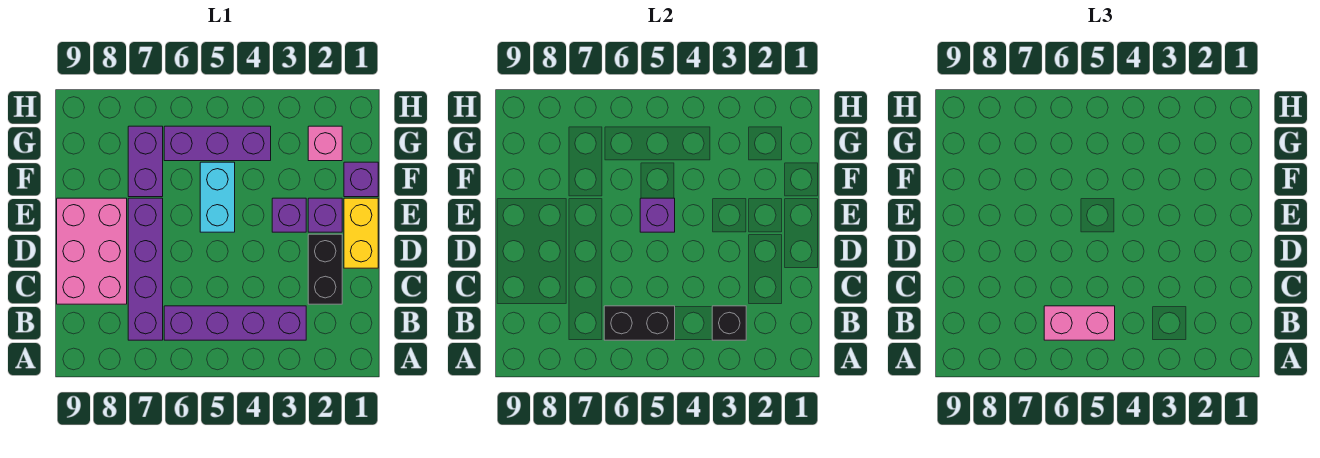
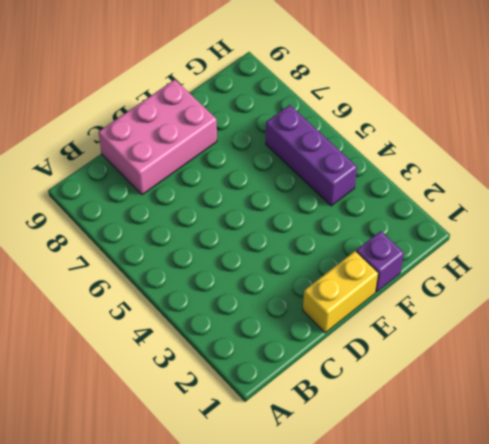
none -> purple 1x4 brick [164,306,306,340]
none -> purple 1x4 brick [128,198,163,340]
none -> black 1x2 brick [308,234,342,304]

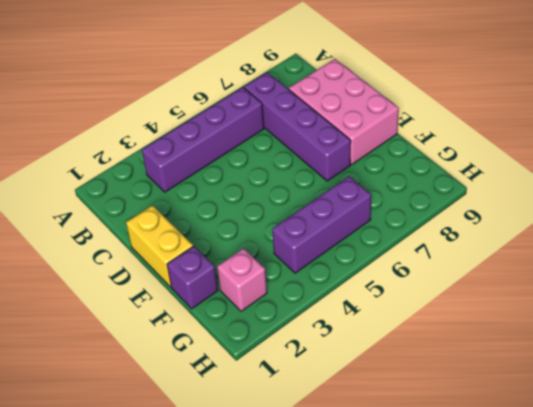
none -> black 1x2 brick [308,234,342,304]
none -> purple 1x1 brick [308,198,342,232]
none -> purple 1x1 brick [272,198,306,232]

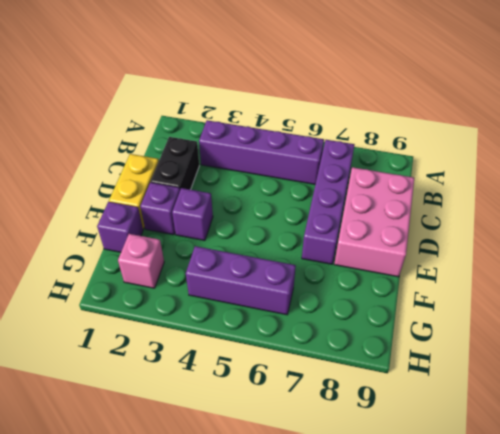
none -> cyan 1x2 brick [200,162,235,232]
none -> purple 1x2 brick [128,126,163,197]
none -> black 1x1 brick [712,306,746,340]

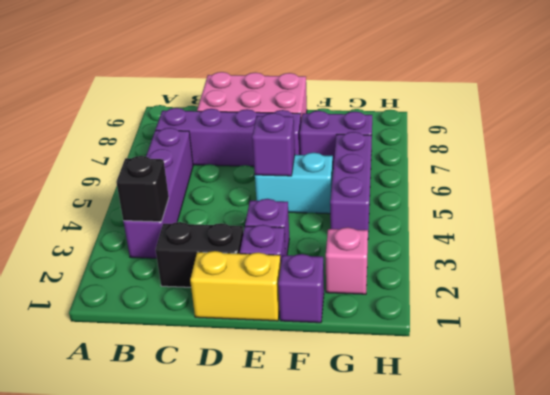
none -> black 1x2 brick [604,306,675,340]
none -> pink 1x2 brick [1044,306,1115,340]

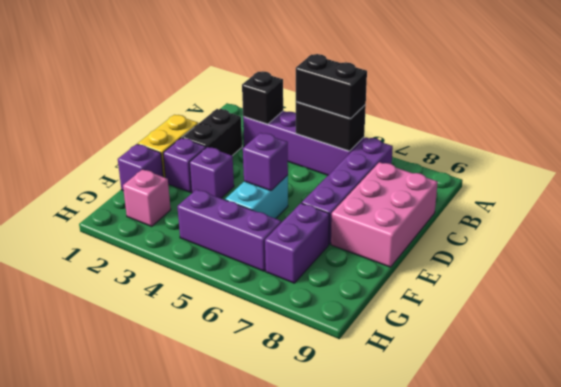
black 1x2 brick [296,54,367,118] -> pink 1x2 brick [1044,306,1115,340]

